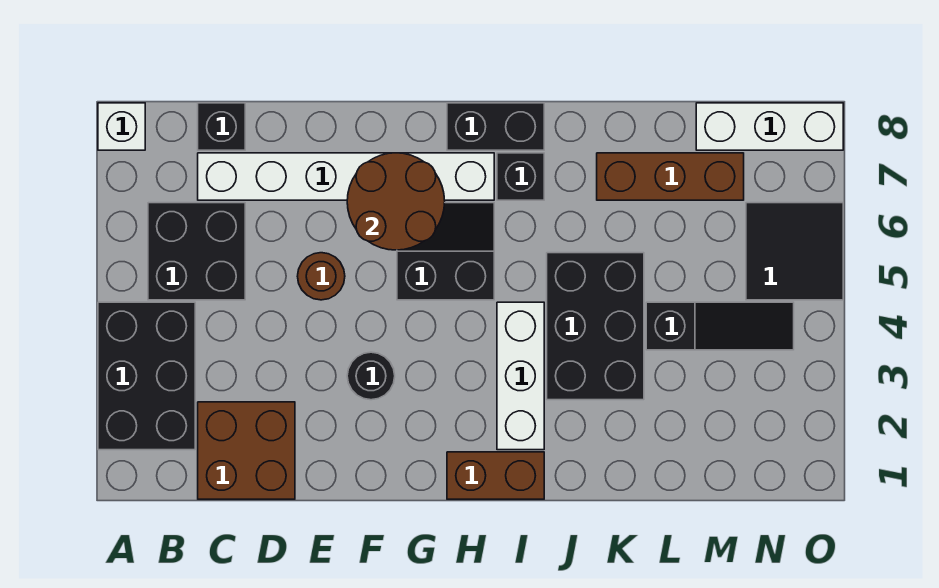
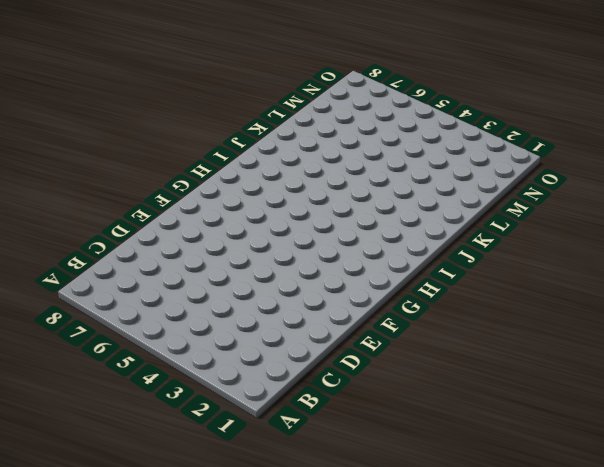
none -> black 2x3 brick [98,302,195,450]
none -> white 1x1 brick [98,103,145,150]
none -> black 2x2 brick [148,203,245,300]

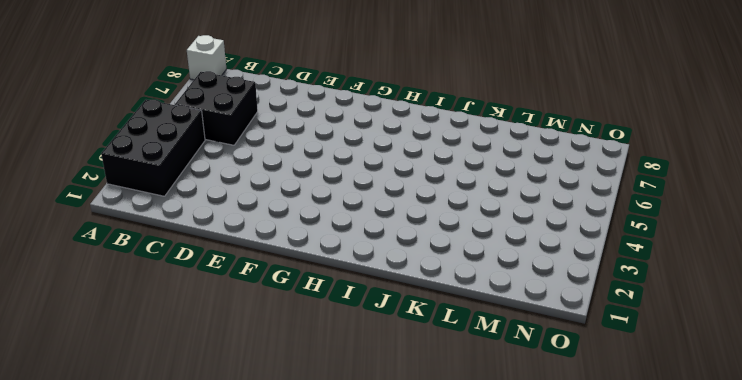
none -> brown 2x2 brick [198,402,295,499]
none -> white 1x6 brick [198,153,494,200]
none -> black 1x1 brick [198,103,245,150]

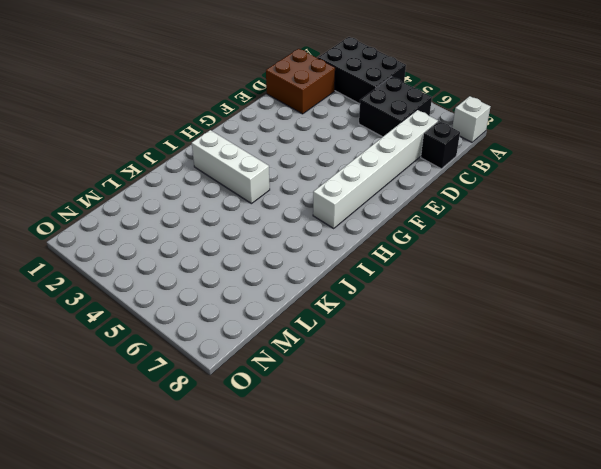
none -> brown 1x1 round brick [297,253,345,300]
none -> black 1x1 round brick [347,352,395,400]
none -> black 2x2 slope [397,203,494,300]

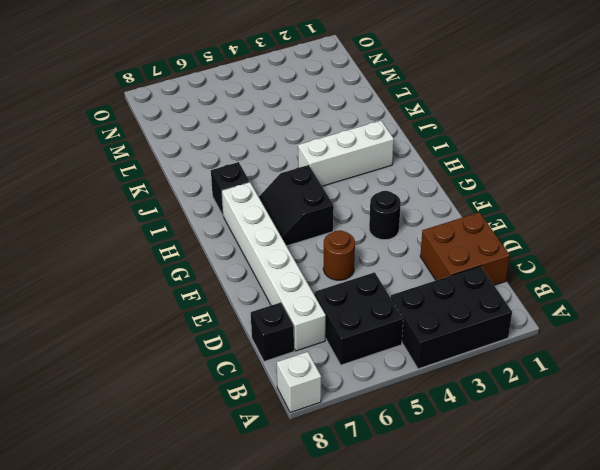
none -> brown 1x2 brick [447,452,544,499]
none -> black 1x2 brick [447,103,544,150]
none -> black 2x3 brick [547,253,644,400]

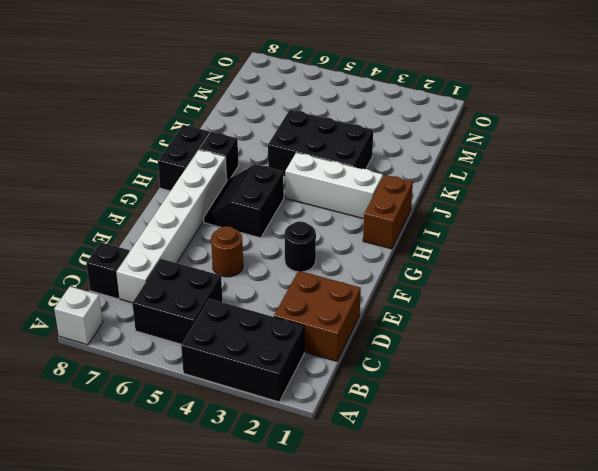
none -> brown 1x3 brick [597,153,744,200]
none -> black 1x3 slope [646,302,794,350]
none -> white 1x3 brick [696,103,843,150]

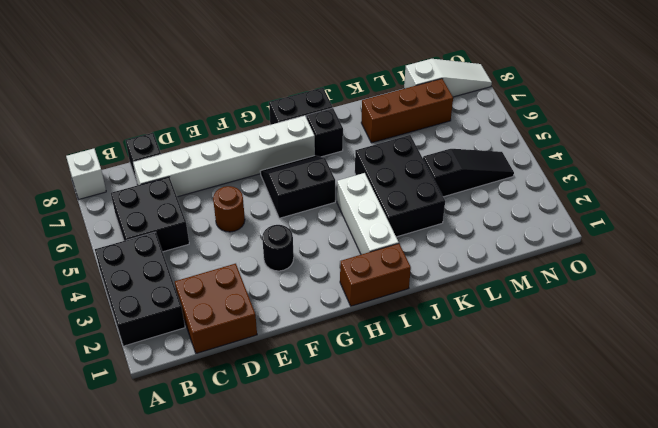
white 1x3 slope [404,59,492,97] -> white 1x3 brick [696,103,843,150]
none -> black 2x2 tile [746,203,843,300]
none -> brown 2x2 round brick [347,153,445,250]

